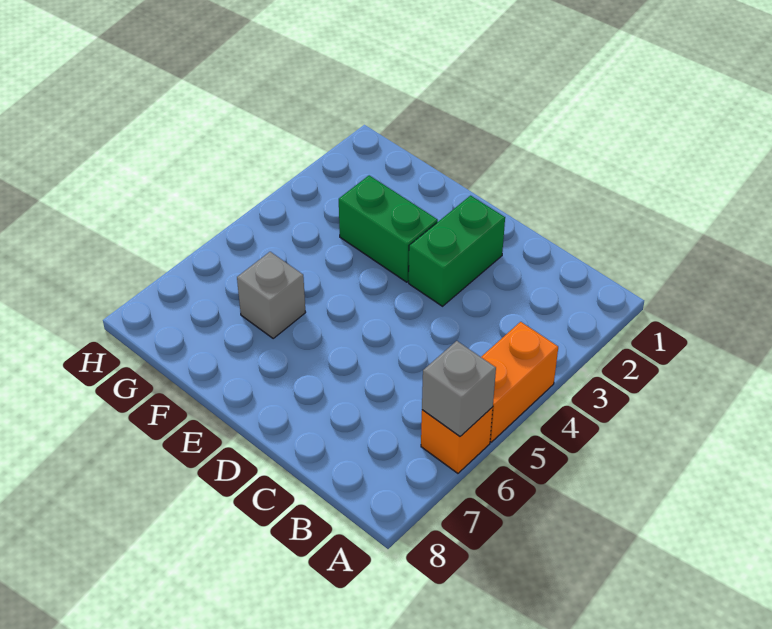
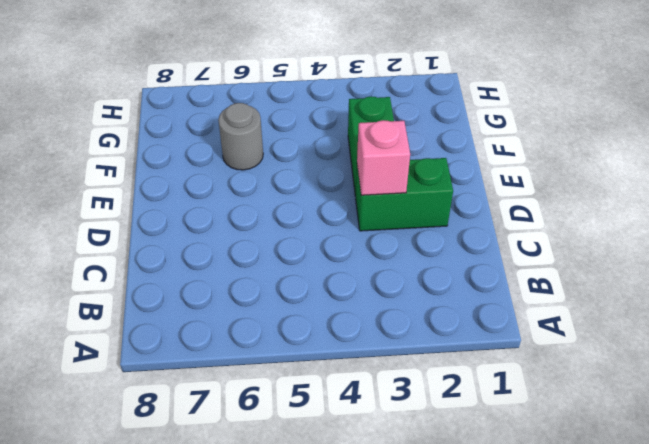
pink 1x1 brick [357,120,410,195] -> none
grey 1x1 round brick [218,103,263,170] -> grey 1x1 brick [237,252,306,338]
none -> orange 1x2 brick [481,322,558,442]
none -> orange 1x1 brick [421,407,493,473]

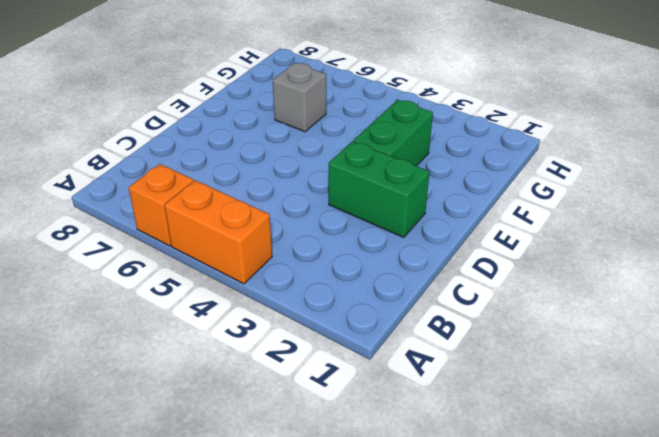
none -> grey 1x1 brick [422,341,496,436]

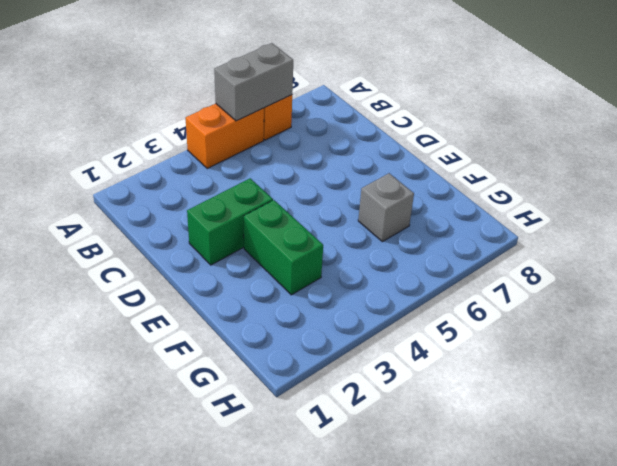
grey 1x2 brick [214,43,293,121] -> grey 1x1 brick [422,341,496,436]

